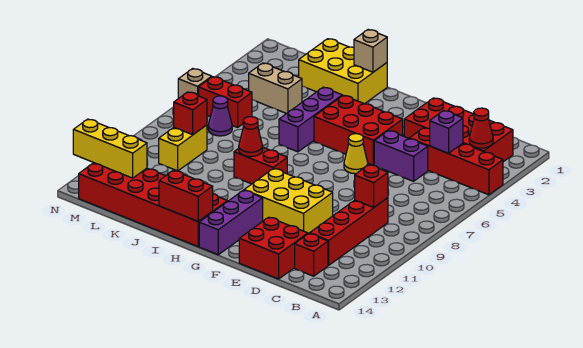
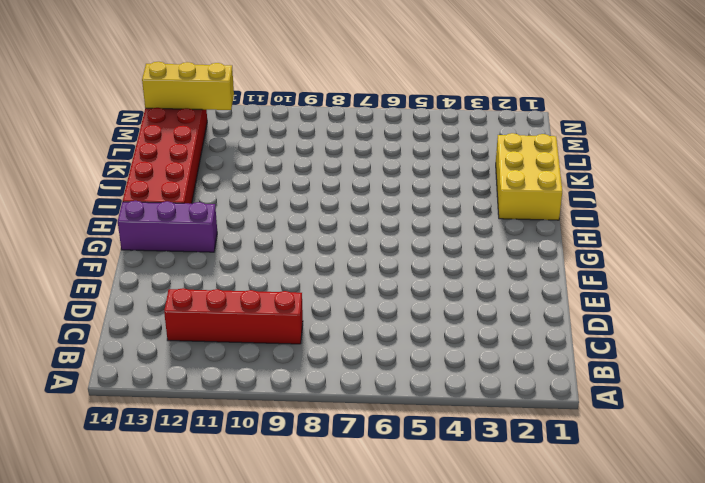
yellow 1x3 brick [142,62,234,110] -> yellow 1x3 brick turned to [73,119,147,178]
none -> red 1x4 brick [409,128,503,195]
none -> red 2x4 brick [404,98,513,162]
none -> red 1x1 brick [295,233,328,276]

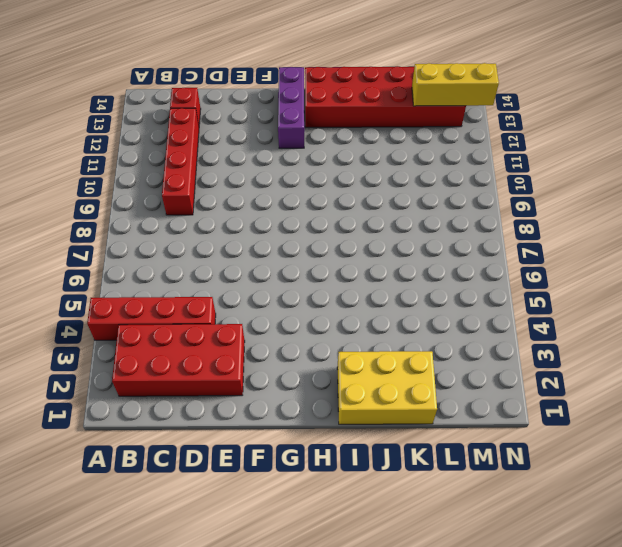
none -> purple 1x2 brick [374,130,428,181]
none -> red 2x2 brick [239,217,308,279]
none -> yellow 2x3 brick [244,168,333,234]

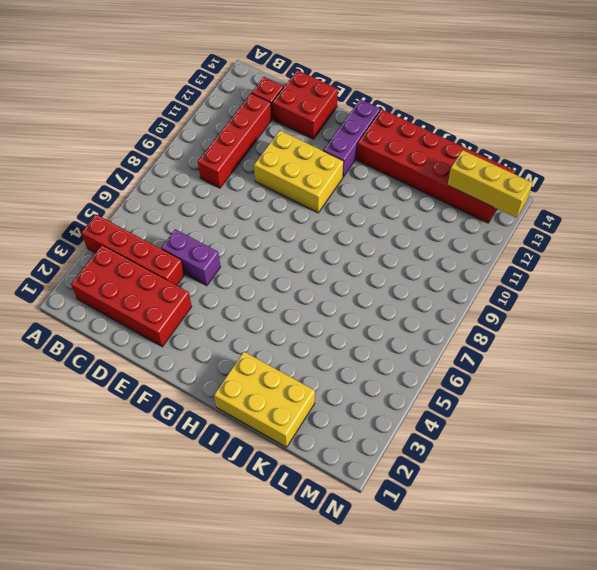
none -> red 2x3 brick [314,95,403,165]
none -> yellow 1x1 cone [344,134,368,174]
none -> red 1x2 brick [234,148,287,184]

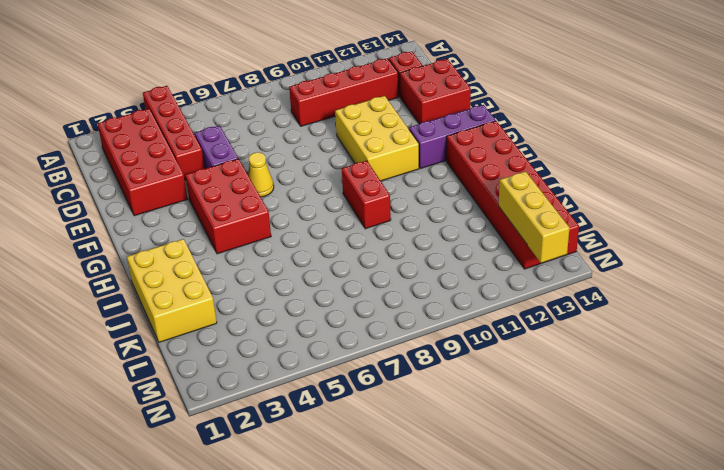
none -> purple 1x3 brick [279,87,342,152]
none -> tan 1x2 brick [249,63,302,114]
none -> red 1x2 brick [199,77,252,127]

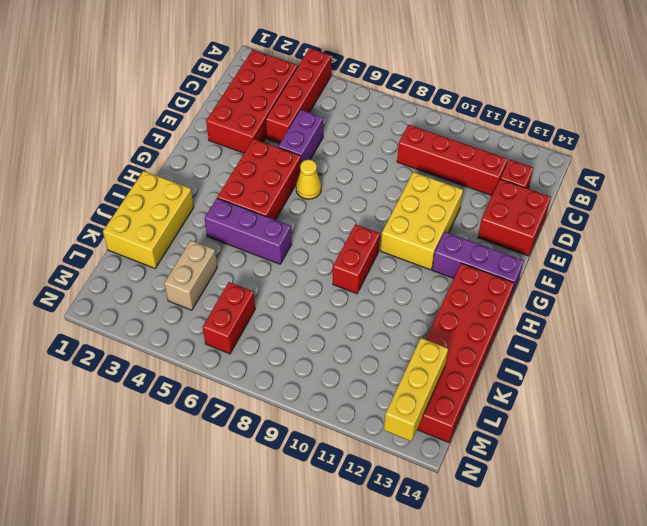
none -> purple 1x1 cone [208,96,232,136]
none -> yellow 1x2 brick [159,125,207,171]
none -> tan 1x1 brick [178,69,212,99]

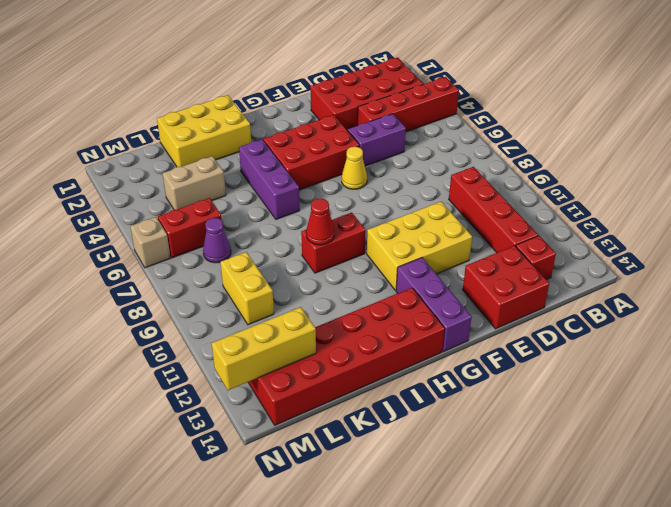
none -> red 1x1 cone [469,108,493,148]
none -> purple 1x1 brick [430,111,463,153]
none -> red 1x1 brick [355,165,388,207]

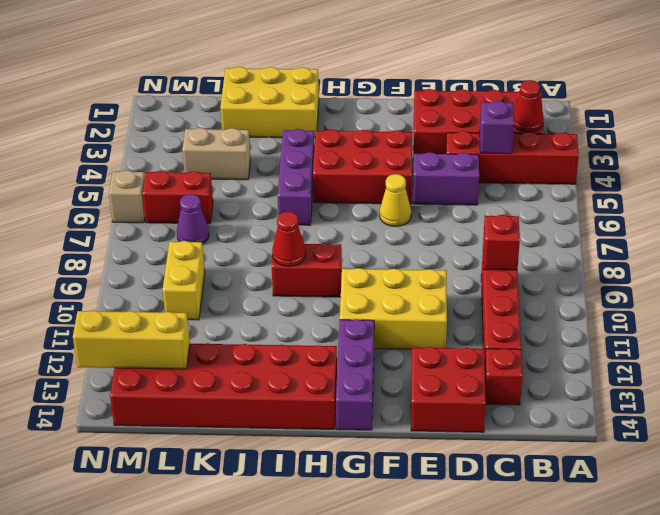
none -> red 1x2 brick [159,170,213,221]
none -> tan 1x1 brick [354,29,387,72]
none -> red 1x1 brick [174,92,207,135]

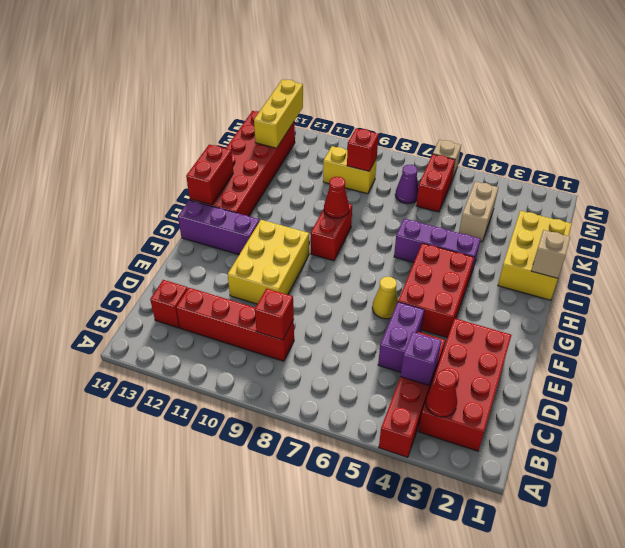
none -> red 2x2 brick [239,217,308,279]

